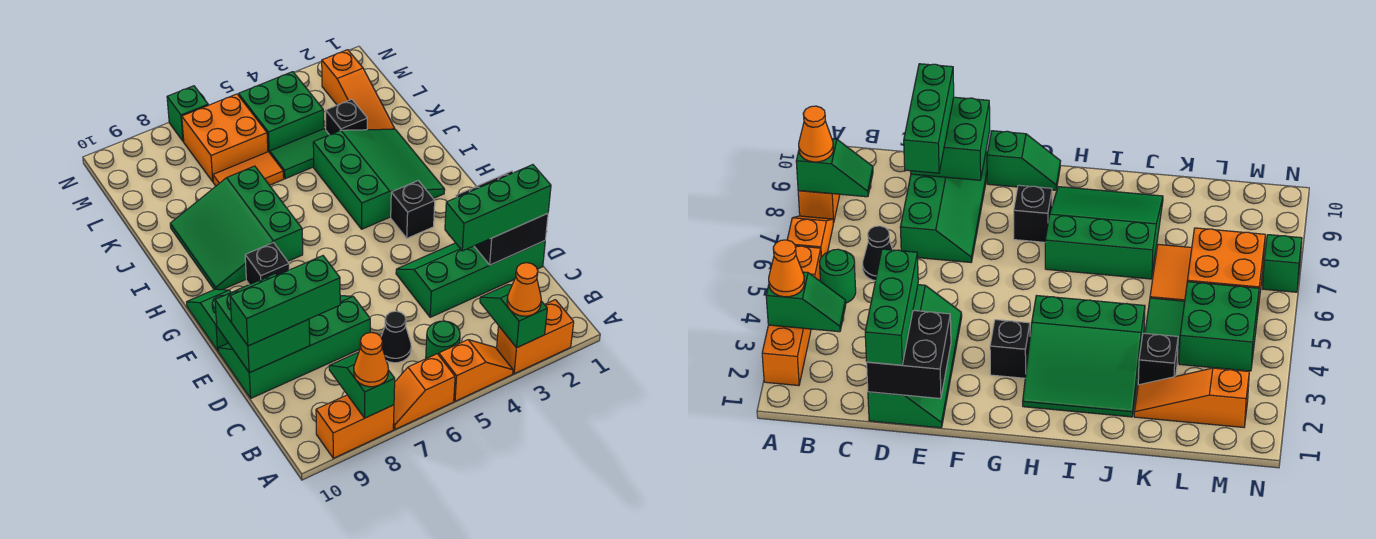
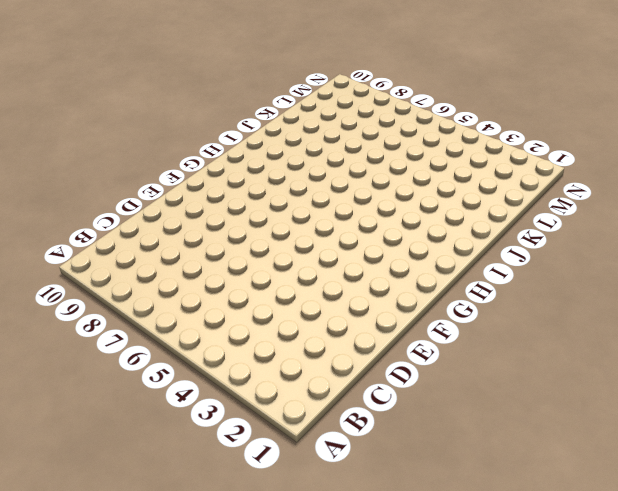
none -> orange 1x2 brick [497,300,574,374]
none -> orange 1x2 slope [439,340,513,401]
none -> orange 1x2 slope [393,354,455,429]

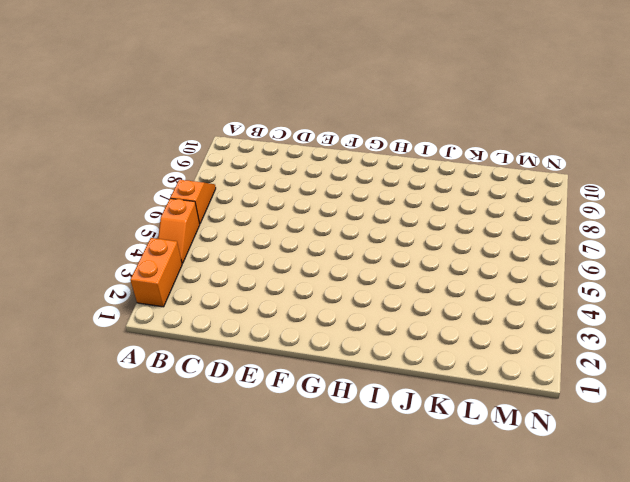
none -> orange 1x2 brick [316,395,394,458]
none -> green 1x1 round brick [426,321,460,359]
none -> black 1x1 cone [381,311,411,363]

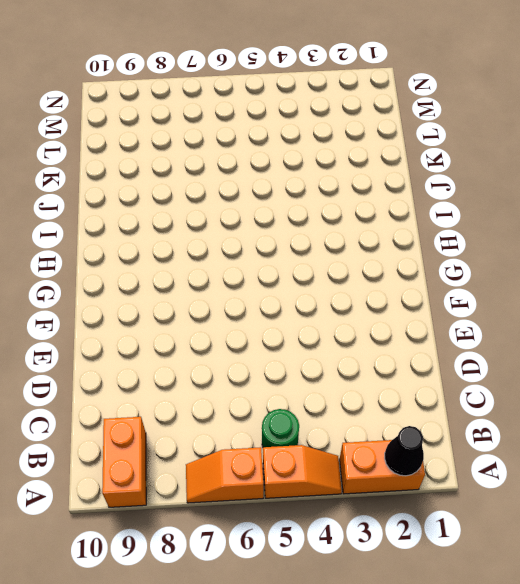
black 1x1 cone [385,426,424,476] -> black 1x1 cone moved to [381,311,411,363]
orange 1x2 brick [102,417,146,507] -> orange 1x2 brick turned to [316,395,394,458]
none -> green 2x4 slope [396,241,545,317]
none -> green 2x4 slope [218,296,370,398]
none -> green 1x2 slope [187,289,231,351]

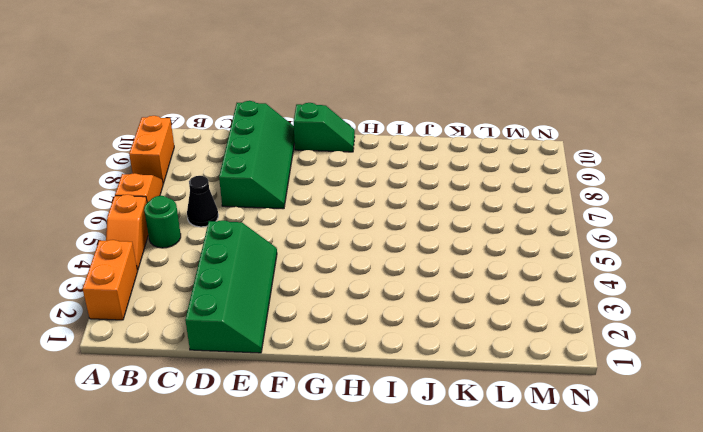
none -> black 1x1 brick [391,181,435,238]
none -> black 1x1 brick [245,243,289,285]
none -> green 3x3 slope [313,129,445,229]

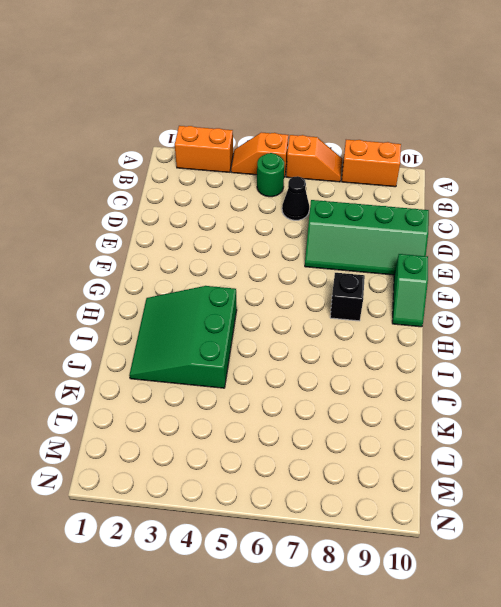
none -> green 2x4 slope [396,241,545,317]
none -> black 1x1 brick [391,181,435,238]
none -> green 3x3 slope [170,166,303,290]

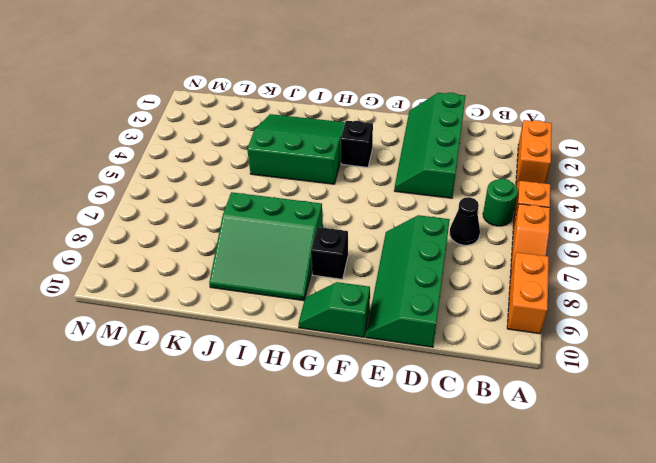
none -> orange 1x3 slope [322,50,395,130]
none -> black 1x1 brick [326,99,367,135]
none -> green 1x2 tile [270,129,329,179]

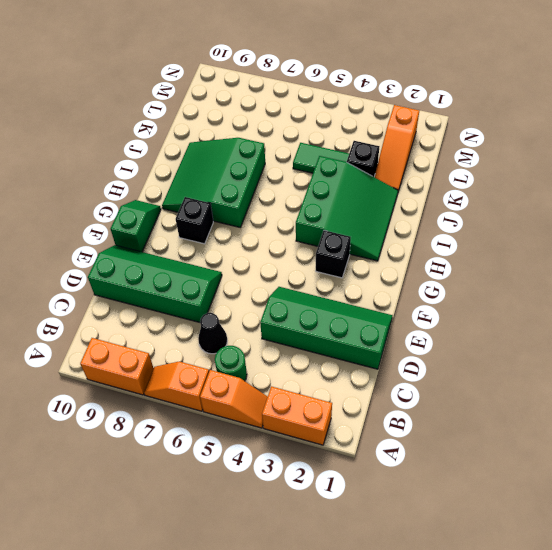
none -> orange 1x2 tile [213,152,284,186]
none -> green 2x2 brick [239,72,324,153]
none -> orange 2x2 brick [182,94,268,182]

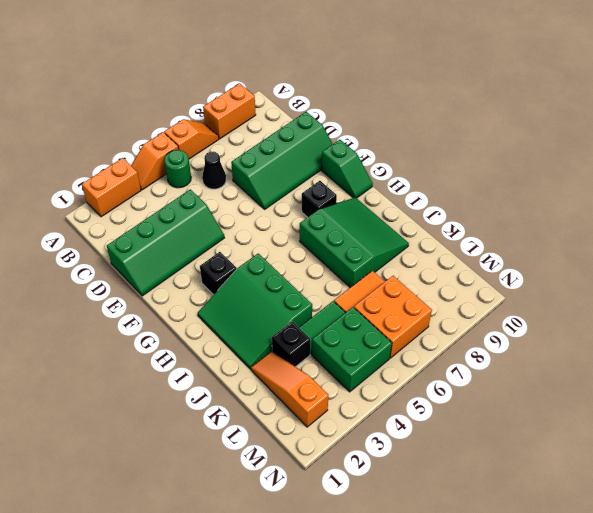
none -> green 1x1 brick [167,86,208,142]
none -> green 1x2 slope [480,285,547,348]
none -> green 1x2 slope [329,352,395,418]

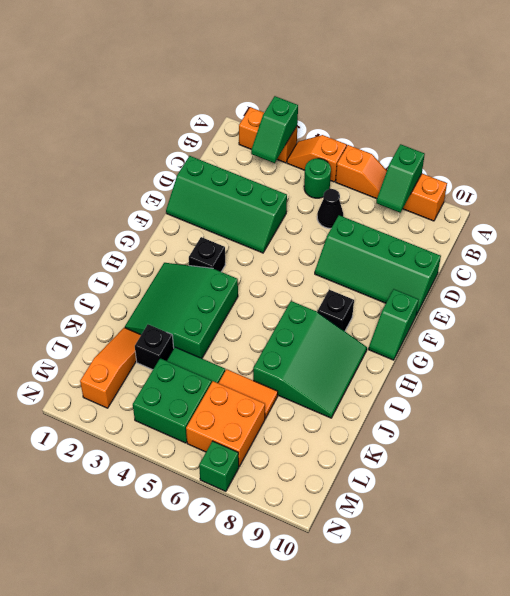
none -> black 2x2 brick [456,171,548,265]
none -> green 2x2 brick [215,274,310,373]
none -> orange 1x1 cone [507,263,541,316]

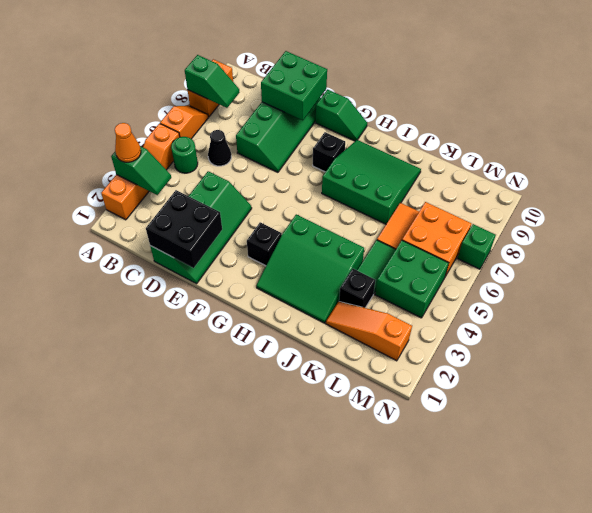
none -> orange 1x1 cone [354,332,388,387]
none -> green 1x3 brick [445,165,551,251]
none -> green 1x3 brick [230,256,340,346]

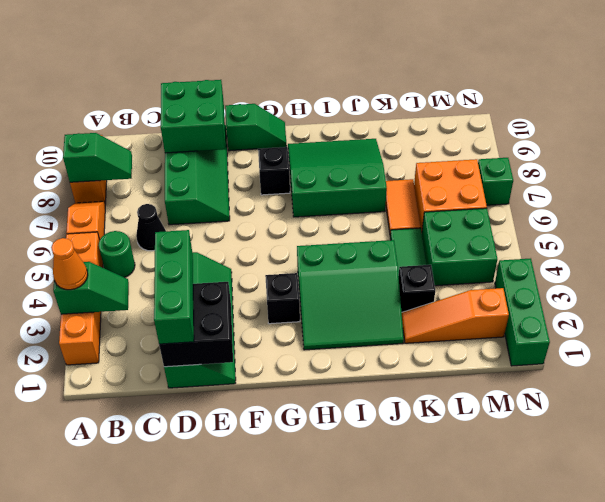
green 1x3 brick [495,258,550,366] -> green 1x3 brick moved to [230,256,340,346]
none -> orange 1x1 cone [354,332,388,387]

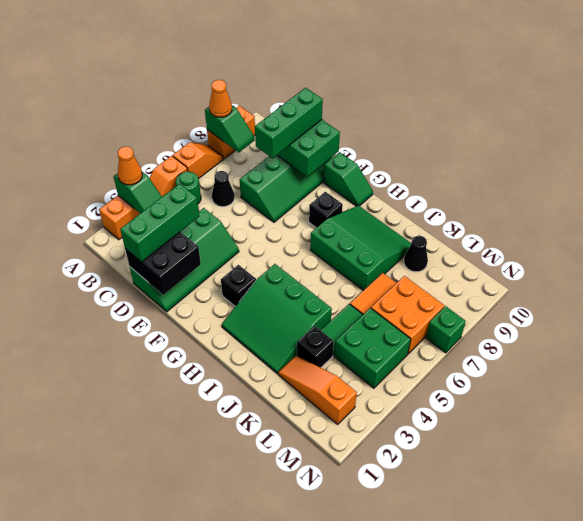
black 1x1 cone [404,236,428,272] -> none

